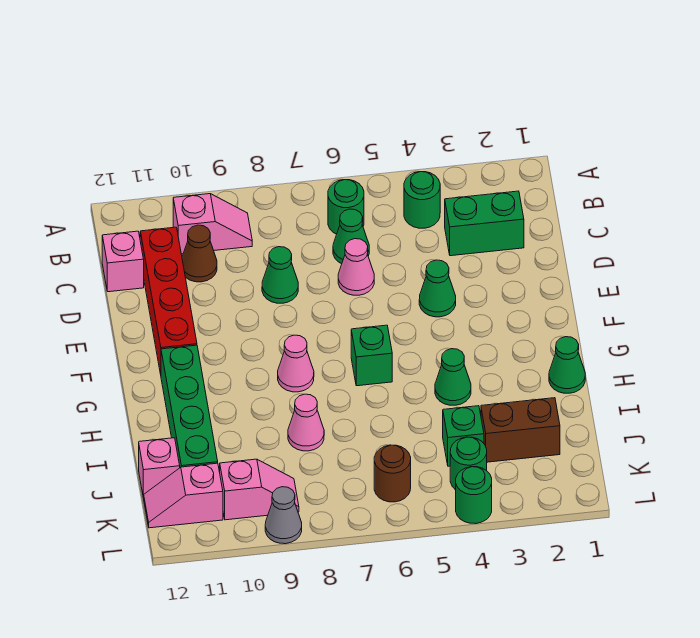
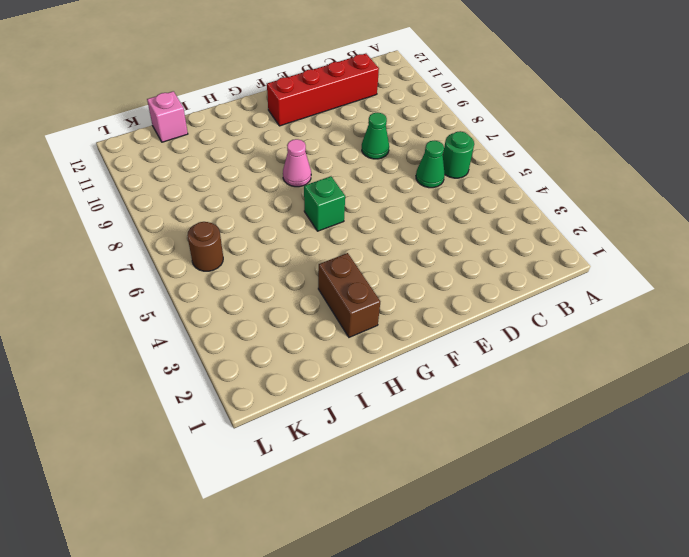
brown 1x2 brick [318,253,380,337] -> brown 1x2 brick moved to [481,398,560,462]
none -> green 1x1 round brick [404,172,440,228]
none -> pink 1x2 slope [173,194,252,254]
none -> green 1x2 brick [445,191,524,256]

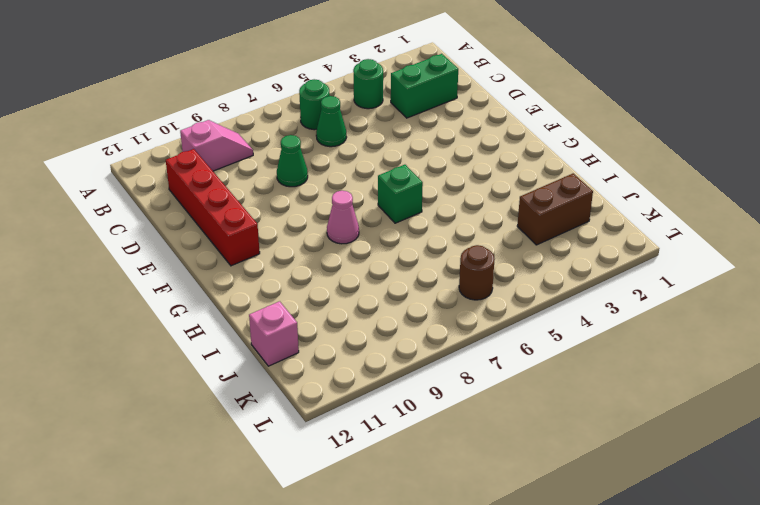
none -> brown 1x1 cone [182,225,217,282]
none -> pink 1x1 brick [102,231,144,292]
none -> pink 1x1 cone [338,239,374,295]

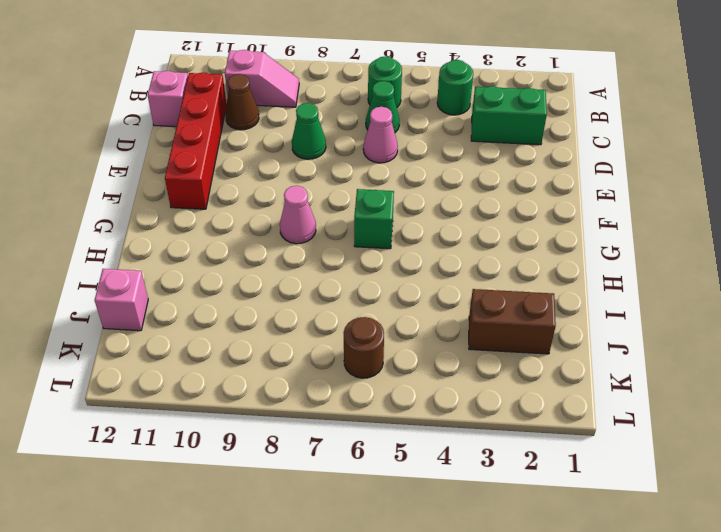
none -> green 1x1 cone [419,260,456,317]
none -> green 1x4 brick [161,345,218,467]
none -> green 1x1 cone [549,337,585,393]

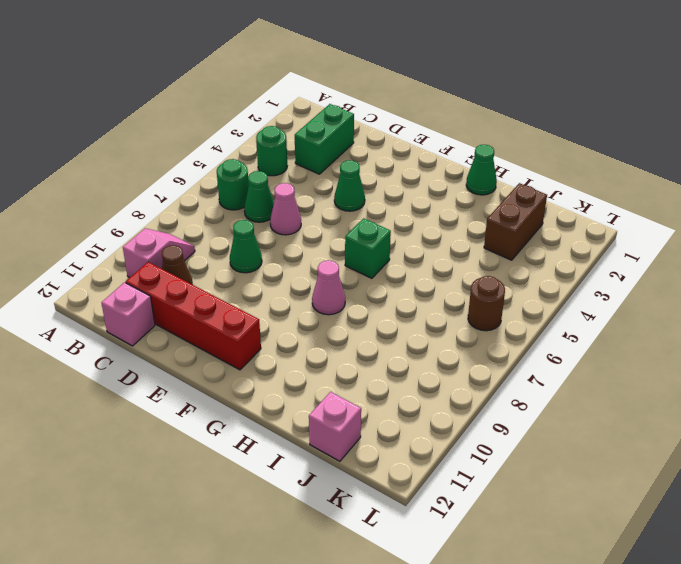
none -> green 1x4 brick [161,345,218,467]
none -> green 1x1 cone [435,349,471,405]
none -> pink 1x1 cone [288,394,324,451]

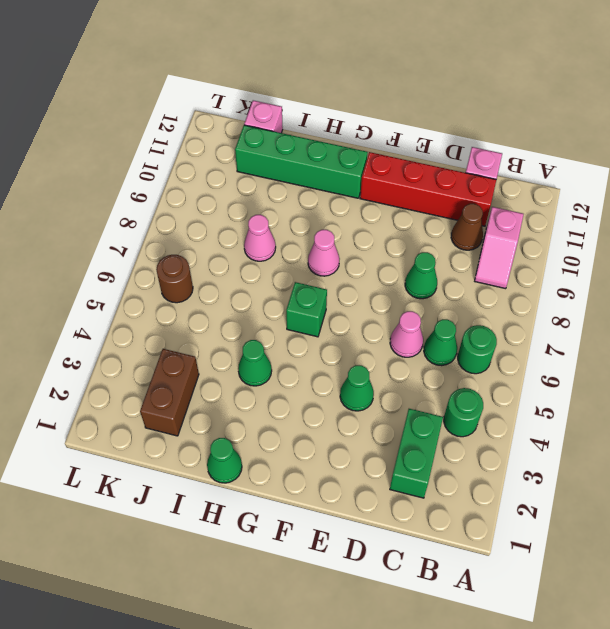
none -> green 1x1 brick [443,406,484,466]
none -> green 1x1 round brick [450,437,487,490]
none -> pink 1x2 slope [220,459,299,520]

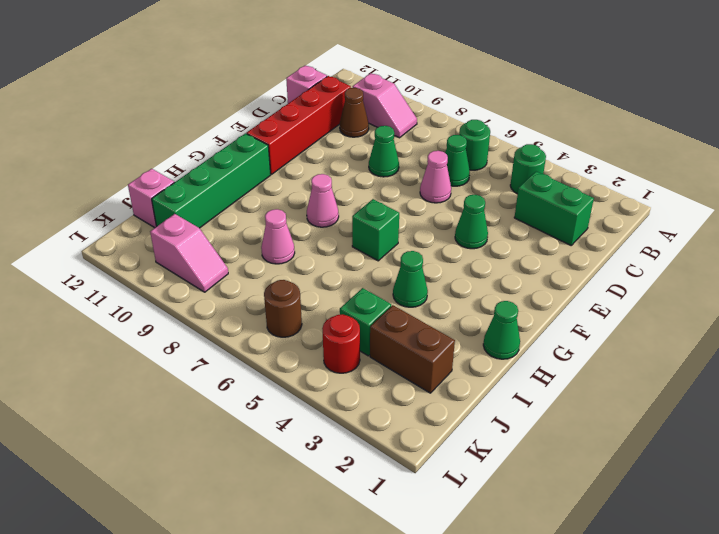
red 1x1 round brick [322,314,360,373] -> green 1x1 round brick [450,437,487,490]
none -> pink 1x2 slope [144,463,223,528]
none -> green 1x1 round brick [456,467,492,524]
none -> grey 1x1 cone [265,487,302,544]

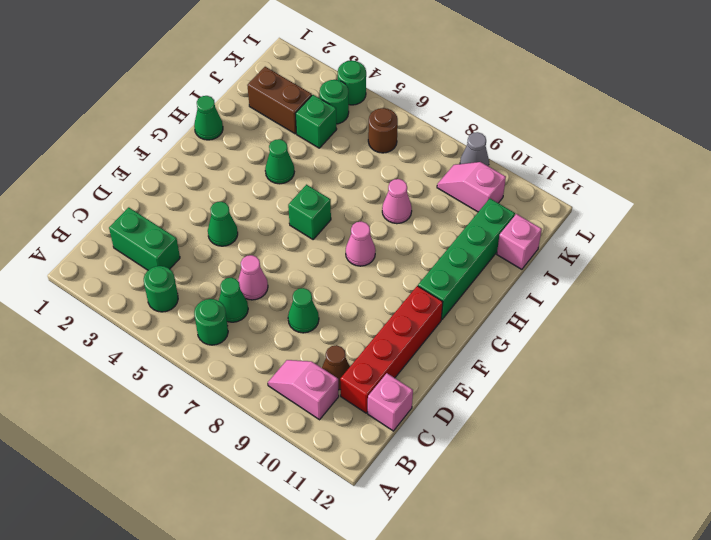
none -> pink 1x2 slope [144,463,223,528]

